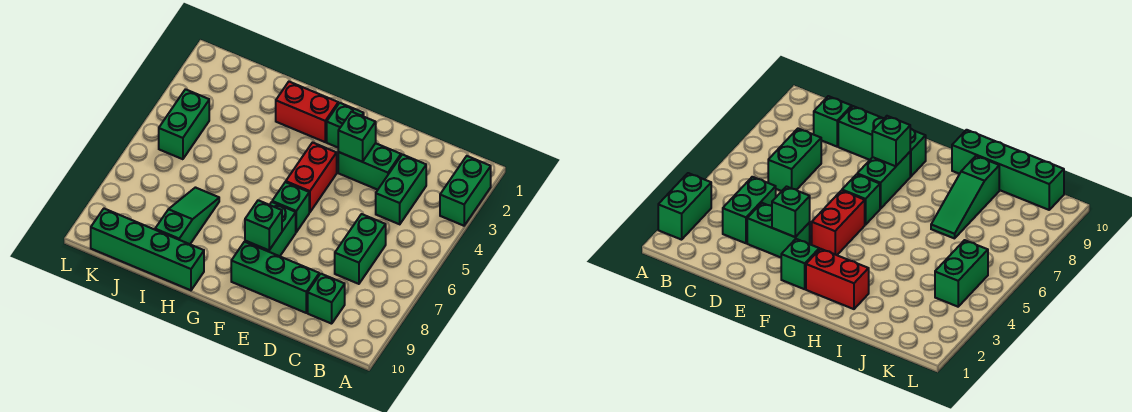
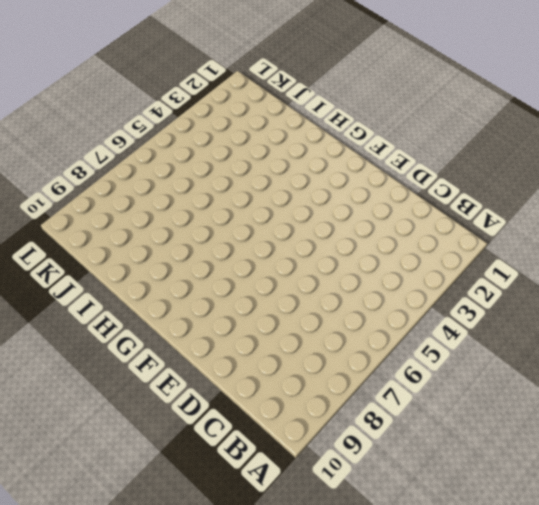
none -> green 1x2 brick [440,156,491,226]
none -> green 1x2 brick [376,154,426,224]
none -> green 1x2 brick [335,214,386,284]

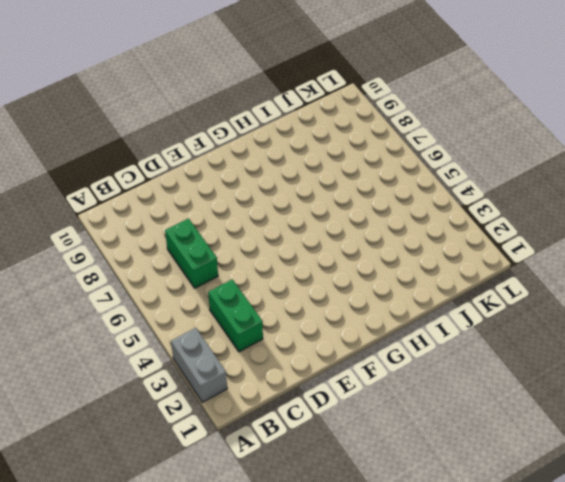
grey 1x2 brick [171,328,227,402] -> green 1x2 brick [440,156,491,226]
none -> green 1x1 brick [308,274,345,324]
none -> green 1x2 brick [338,143,401,190]
none -> green 1x3 brick [231,242,319,313]

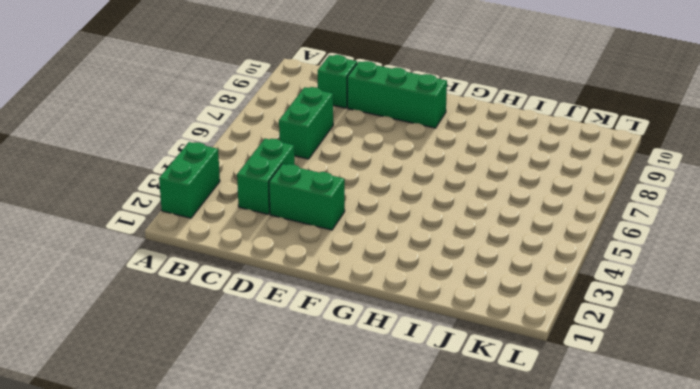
none -> green 1x1 brick [327,103,364,147]
none -> red 1x2 brick [286,143,337,212]
none -> green 1x1 brick [272,182,309,232]

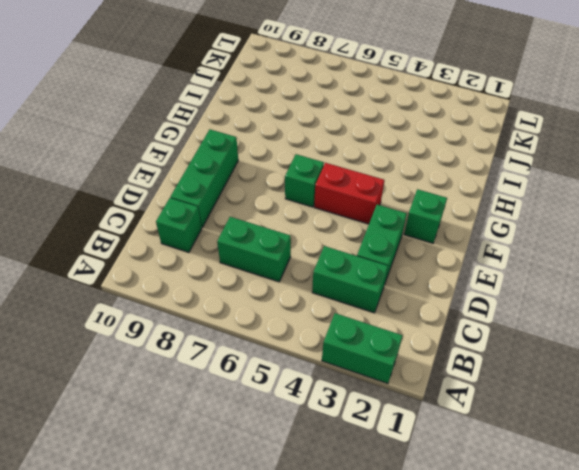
none -> green 1x2 brick [245,202,296,256]
none -> red 1x2 brick [276,82,338,142]
none -> green 1x4 brick [91,209,204,290]

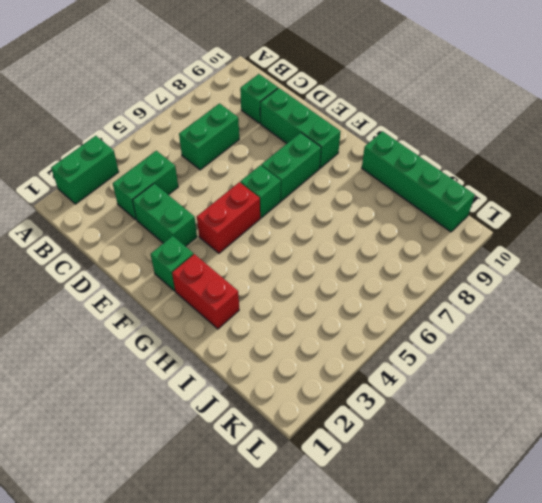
none -> green 1x3 slope [155,188,219,244]
none -> green 1x2 brick [159,89,209,159]
none -> green 1x1 brick [338,112,376,162]

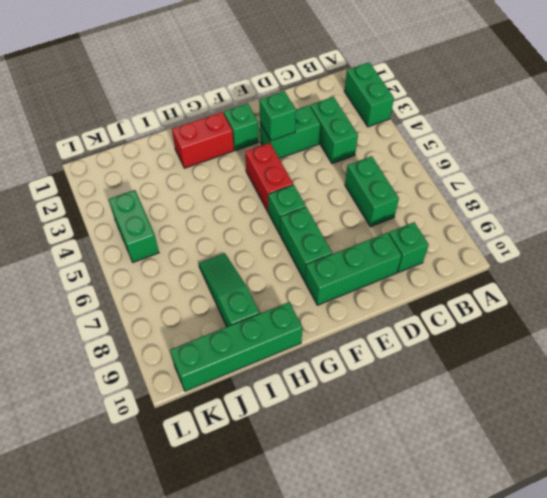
none -> green 1x1 brick [245,200,282,250]

